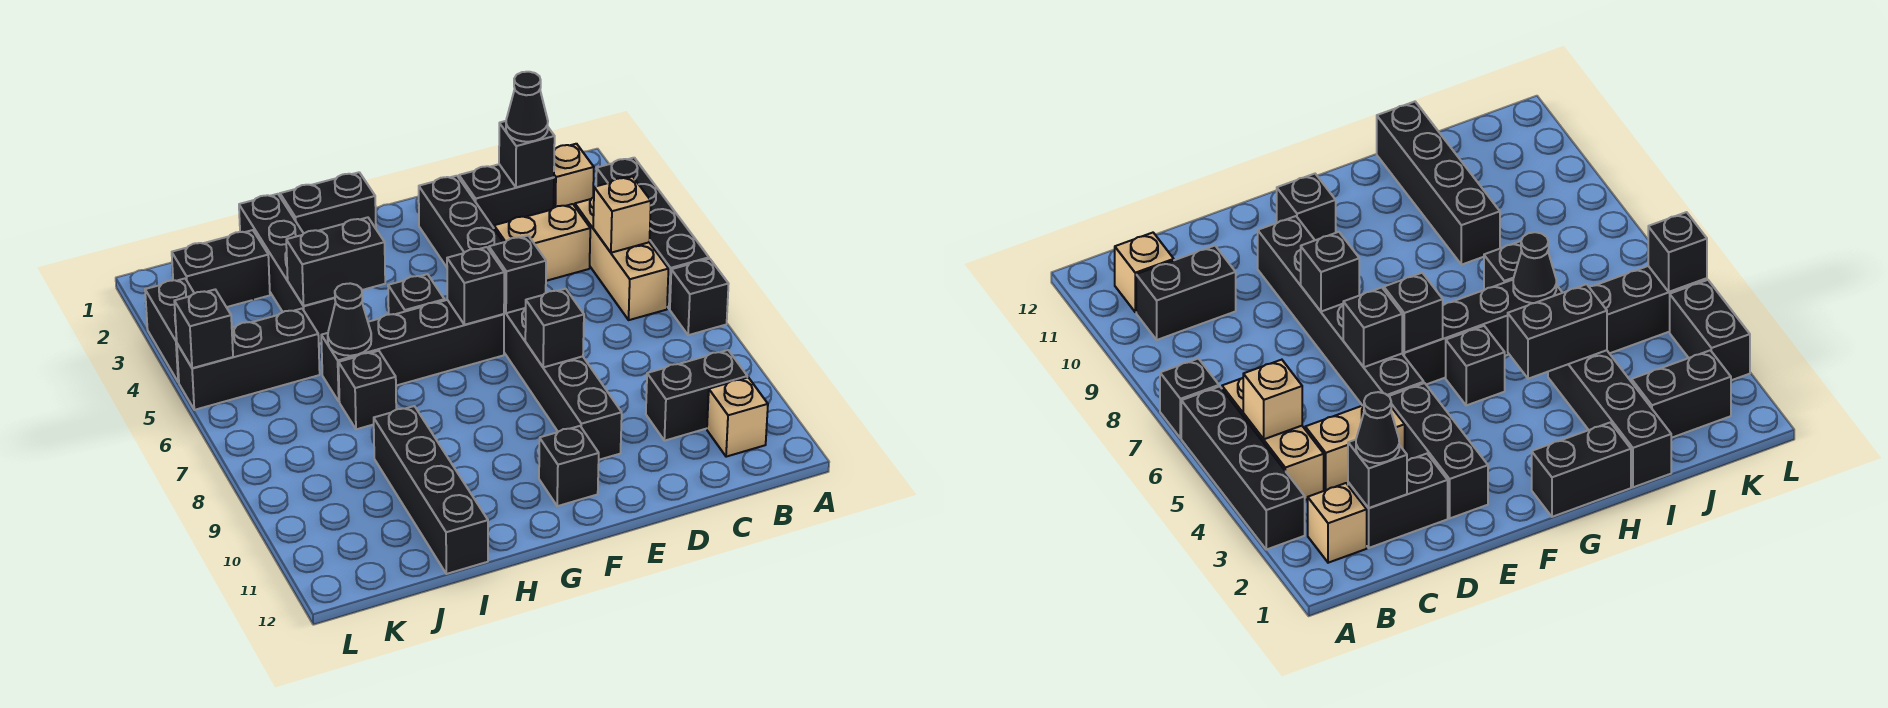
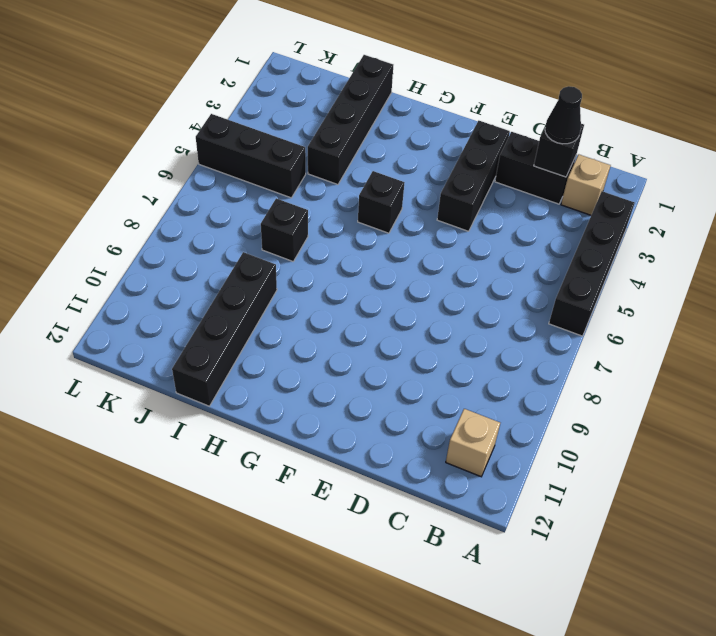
none -> black 1x1 brick [670,259,729,335]
none -> tan 1x3 brick [575,197,668,320]
none -> black 1x2 brick [646,350,747,441]

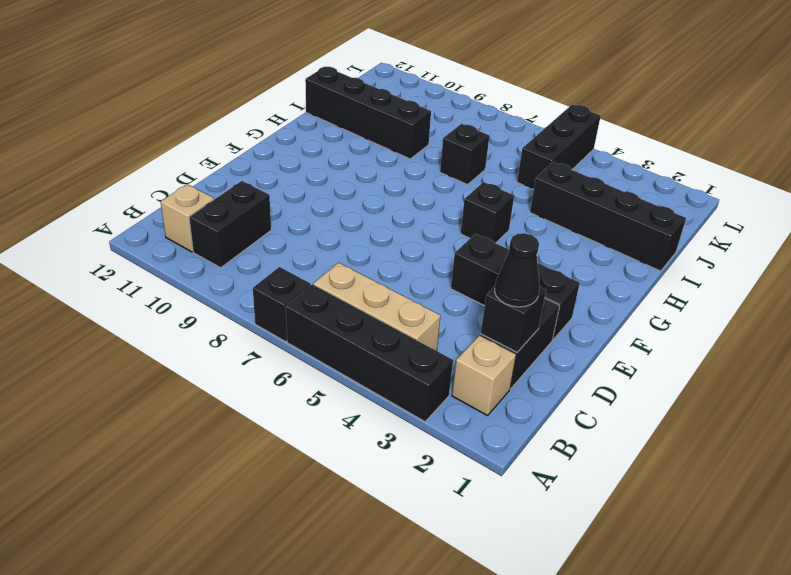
none -> tan 1x2 brick [494,204,590,281]
none -> black 1x6 brick [504,308,622,460]
none -> black 1x4 brick [321,300,504,401]

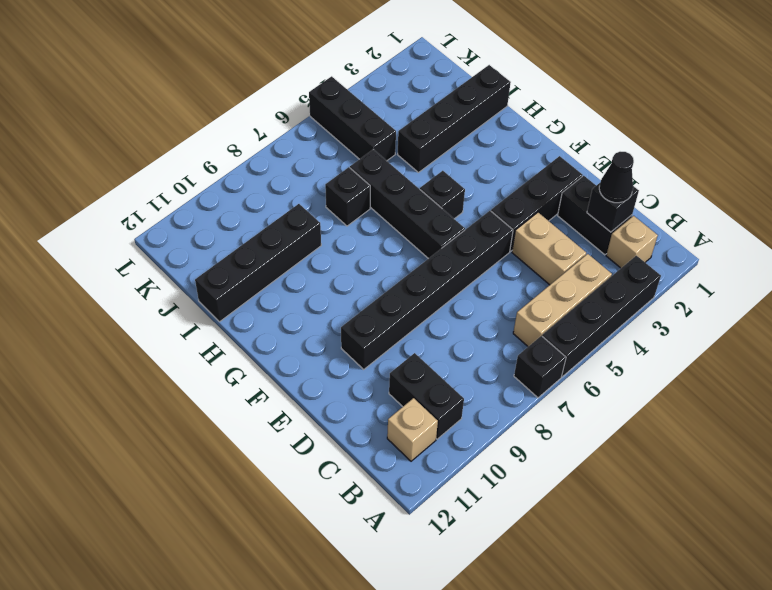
none -> black 1x1 brick [539,426,599,506]
none -> black 1x2 brick [280,172,376,233]
none -> black 1x2 brick [172,230,270,307]

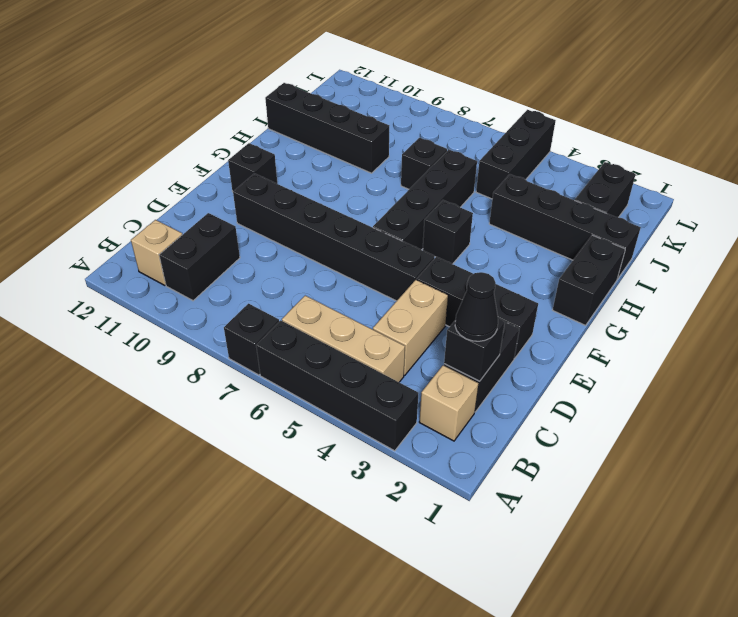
none -> black 1x2 brick [145,279,194,382]
none -> tan 1x1 brick [593,177,651,253]
none -> black 1x1 brick [489,236,546,313]

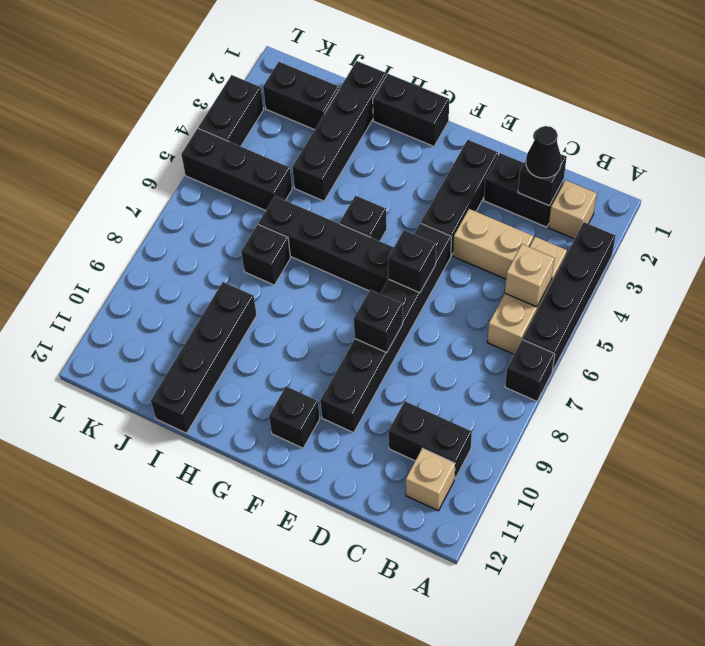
none -> black 1x1 brick [447,247,504,325]
none -> black 1x2 brick [286,217,385,306]
none -> black 1x1 cone [328,283,371,356]

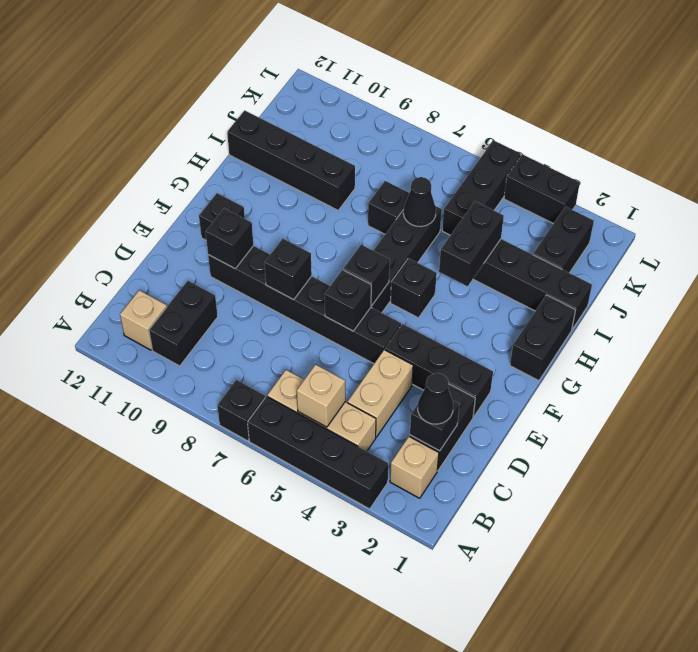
black 1x1 brick [206,208,254,269] -> black 1x1 brick moved to [174,290,233,368]

